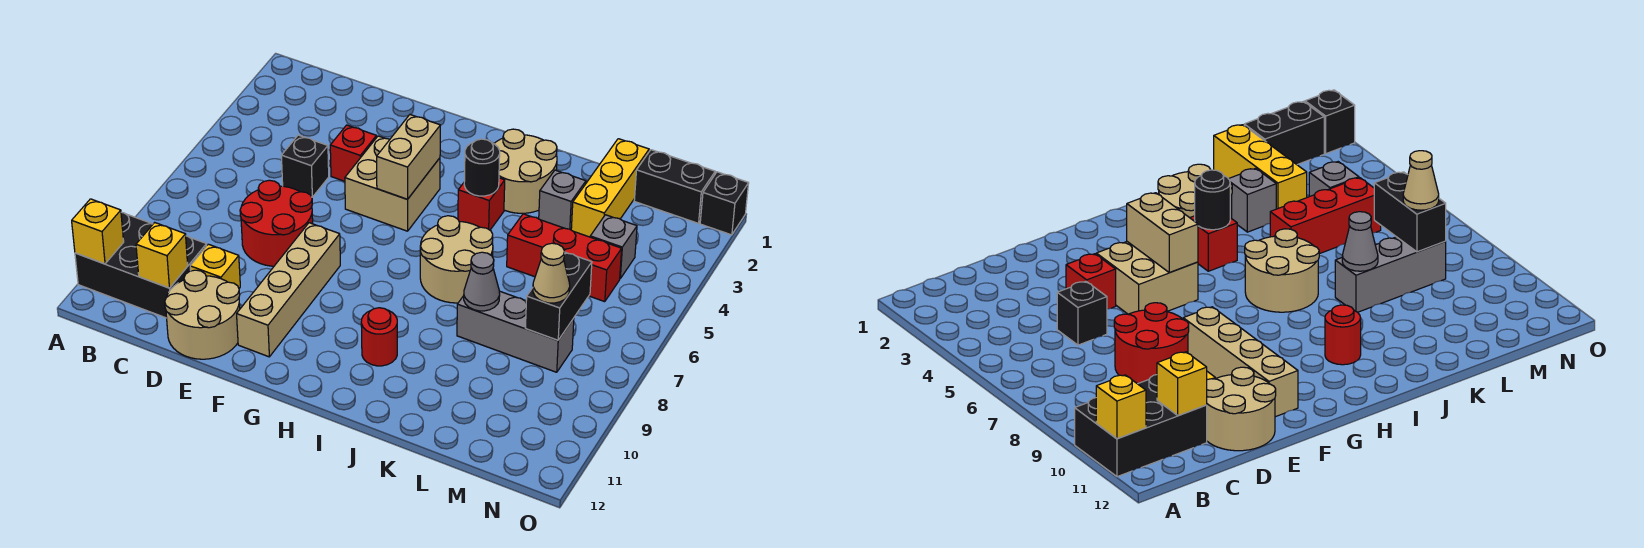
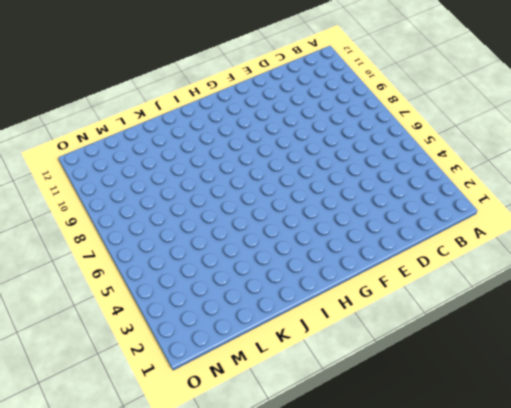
none -> black 2x3 brick [75,212,207,318]
none -> black 1x1 brick [281,135,329,197]
none -> red 2x2 round brick [240,180,313,266]

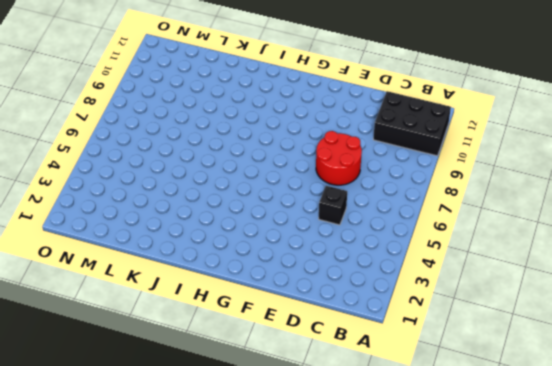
none -> yellow 1x1 brick [190,244,240,288]
none -> tan 2x2 round brick [165,270,240,359]
none -> red 1x1 brick [330,125,377,181]

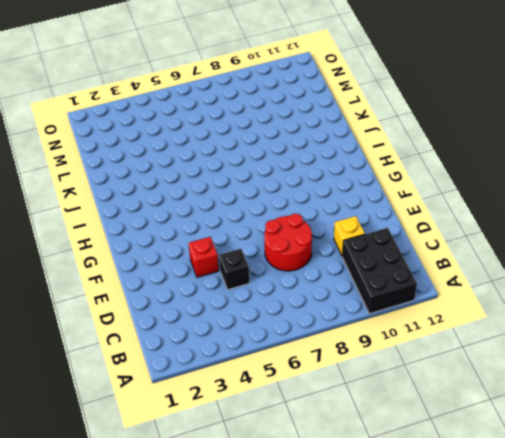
none -> tan 2x2 round brick [165,270,240,359]
none -> tan 2x2 brick [345,136,440,231]
none -> tan 1x4 brick [237,223,340,357]

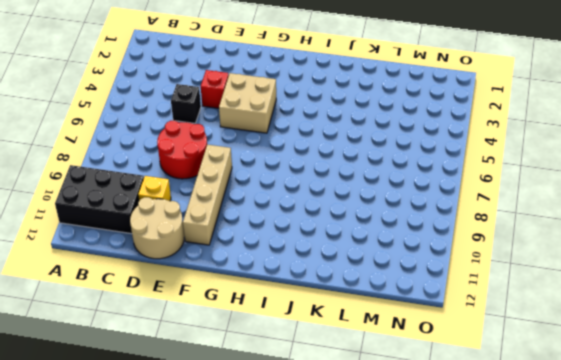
none -> tan 2x2 round brick [494,129,557,213]
none -> red 1x1 brick [458,178,505,230]
none -> tan 2x2 round brick [420,216,493,303]

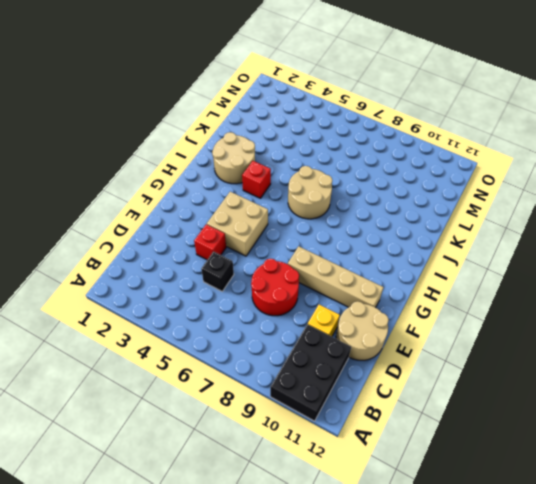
none -> red 1x1 round brick [361,308,397,366]
none -> grey 1x1 brick [539,170,586,230]
none -> red 1x3 brick [507,214,622,302]

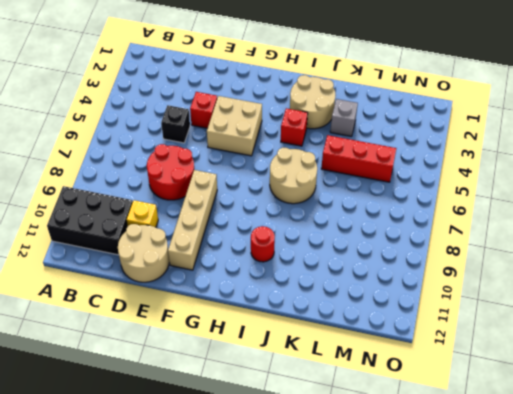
none -> grey 1x3 brick [457,291,574,372]
none -> yellow 1x3 brick [571,139,649,237]
none -> black 1x2 brick [634,150,715,223]

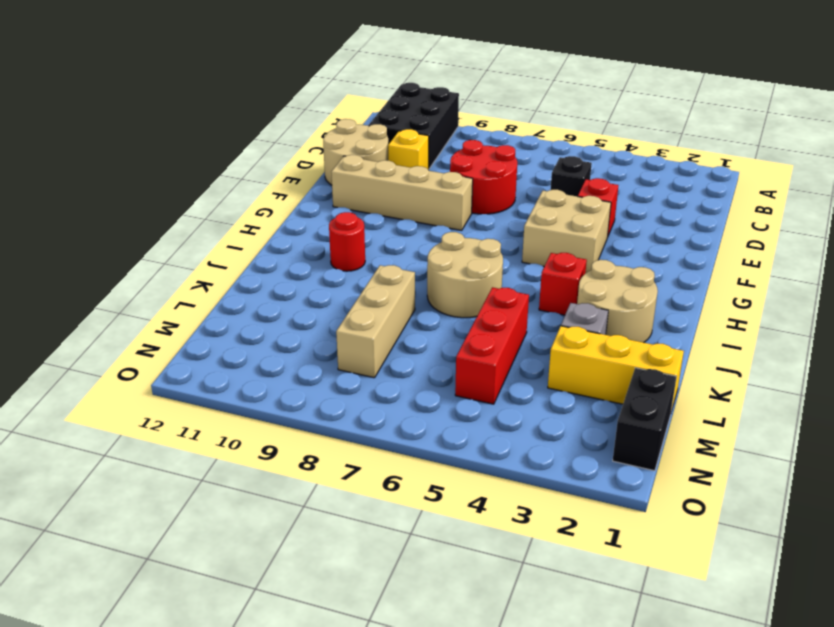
tan 1x3 brick [336,265,415,378] -> grey 1x3 brick [457,291,574,372]
none -> grey 1x1 brick [590,215,637,278]
none -> black 1x1 brick [700,172,749,235]
none -> yellow 1x1 brick [72,199,124,264]

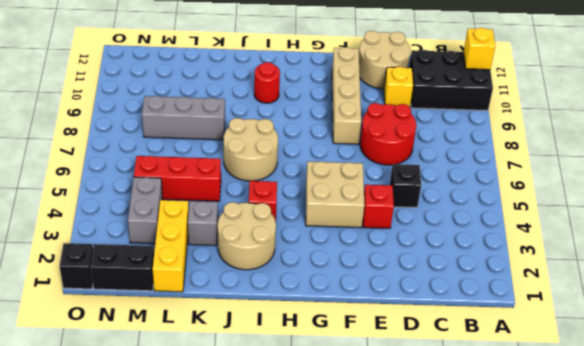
grey 1x2 brick [128,177,163,244] -> grey 1x1 brick [590,215,637,278]
none -> yellow 1x1 brick [136,223,188,288]
none -> tan 1x2 brick [377,115,440,199]
none -> black 1x1 round brick [464,139,500,196]

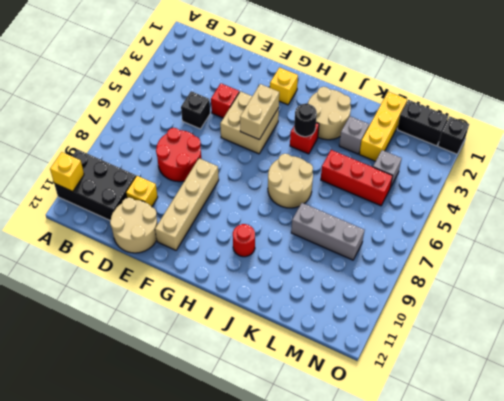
yellow 1x1 brick [270,68,298,105] -> yellow 1x1 brick moved to [136,223,188,288]
none -> grey 1x1 cone [464,252,500,311]
none -> black 1x2 brick [525,252,592,340]
none -> tan 1x1 cone [533,243,570,303]

